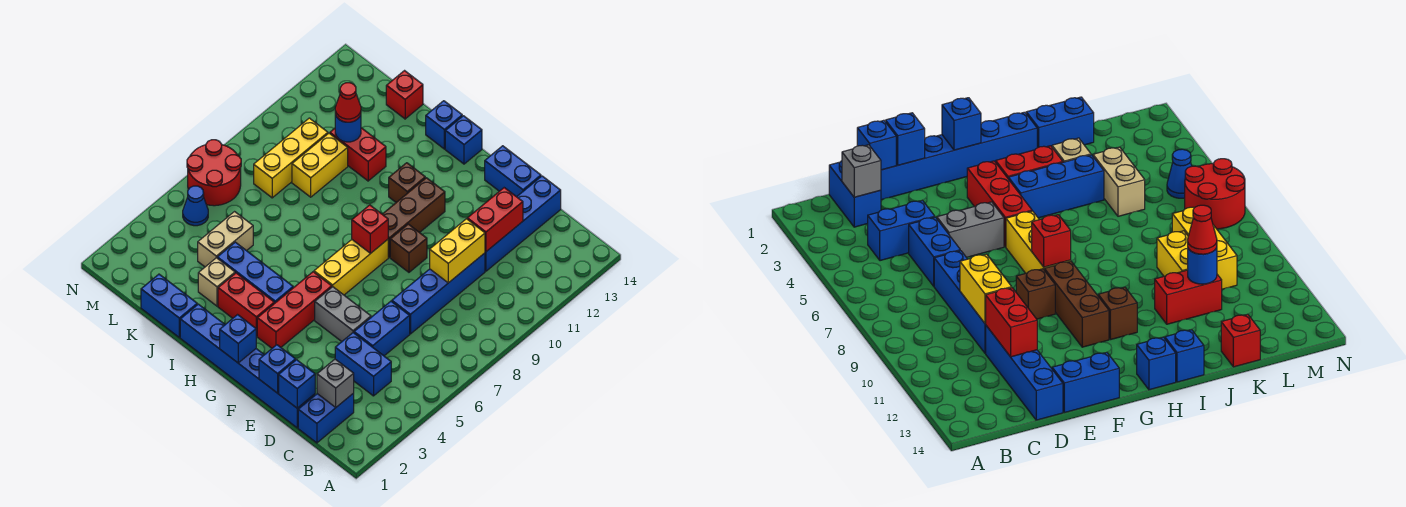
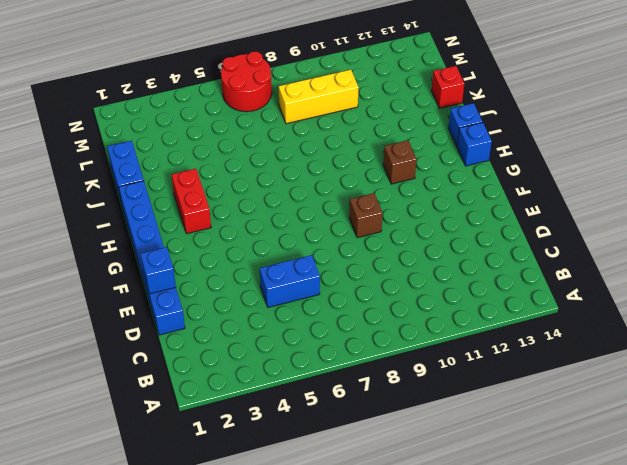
none -> blue 1x2 brick [298,393,354,443]
none -> blue 1x2 brick [335,333,391,396]
none -> blue 1x4 brick [392,253,485,334]
none -> blue 1x4 brick [485,176,561,271]

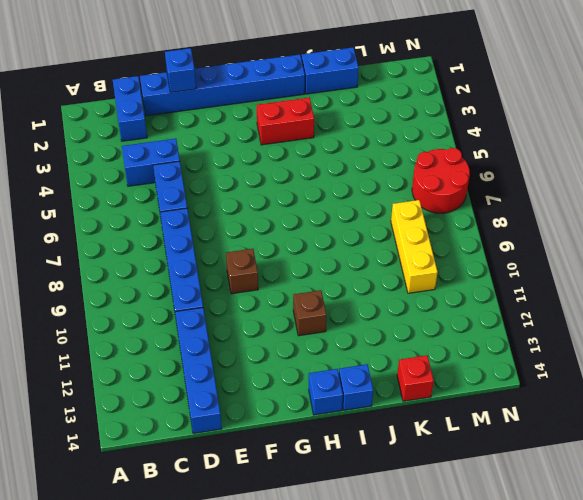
none -> grey 1x2 brick [315,287,371,342]
none -> blue 1x2 brick [485,146,541,197]
none -> red 1x3 brick [257,272,332,348]
none -> yellow 1x3 brick [314,240,388,295]

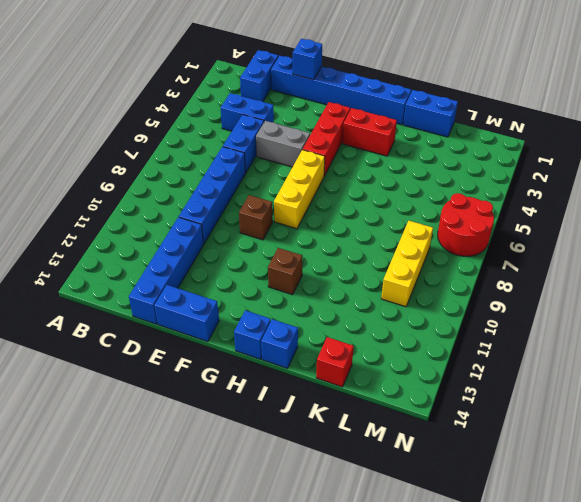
none -> brown 1x3 brick [382,178,445,257]
none -> blue 1x3 brick [217,242,293,303]
none -> tan 1x1 brick [198,258,235,306]
none -> red 1x2 brick [330,128,386,181]

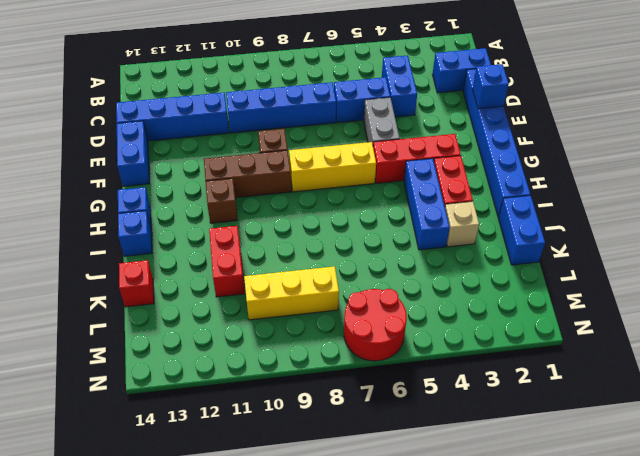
none -> tan 1x2 brick [198,212,253,267]
none -> yellow 1x2 brick [292,133,348,197]
none -> blue 1x1 cone [183,186,208,226]
none -> grey 1x1 brick [317,359,354,407]

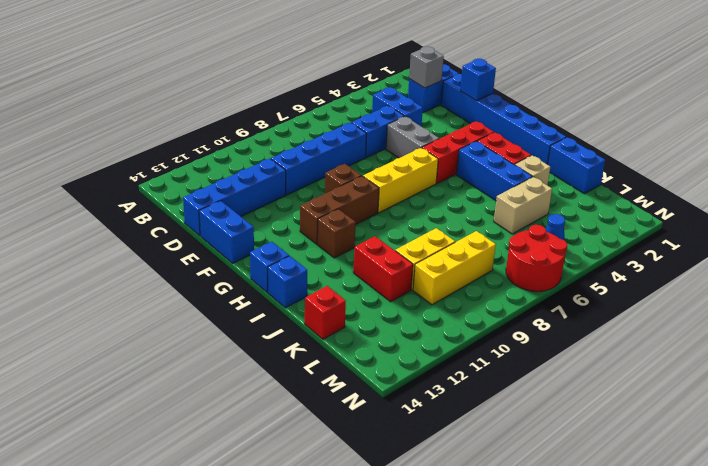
none -> blue 1x1 brick [279,360,315,408]
none -> yellow 1x2 brick [430,219,485,283]
none -> red 1x2 brick [467,188,523,251]
none -> blue 1x1 brick [220,315,256,363]

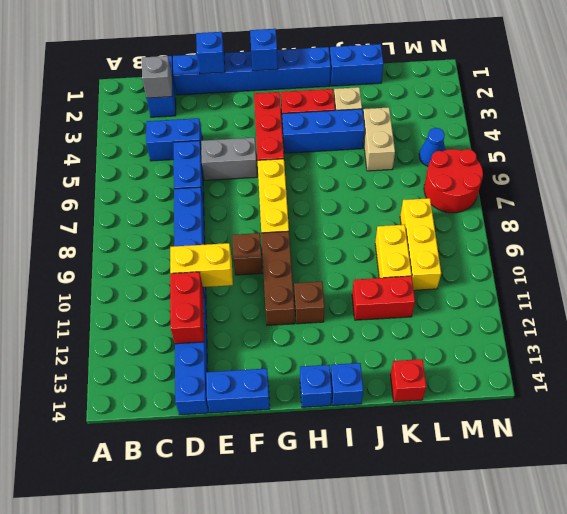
yellow 1x2 brick [170,243,233,287] -> yellow 1x2 brick turned to [430,219,485,283]
none -> blue 1x1 brick [279,360,315,408]
none -> red 1x1 brick [352,205,388,254]
none -> blue 1x1 round brick [335,115,361,142]
none -> red 1x1 cone [335,83,361,122]

